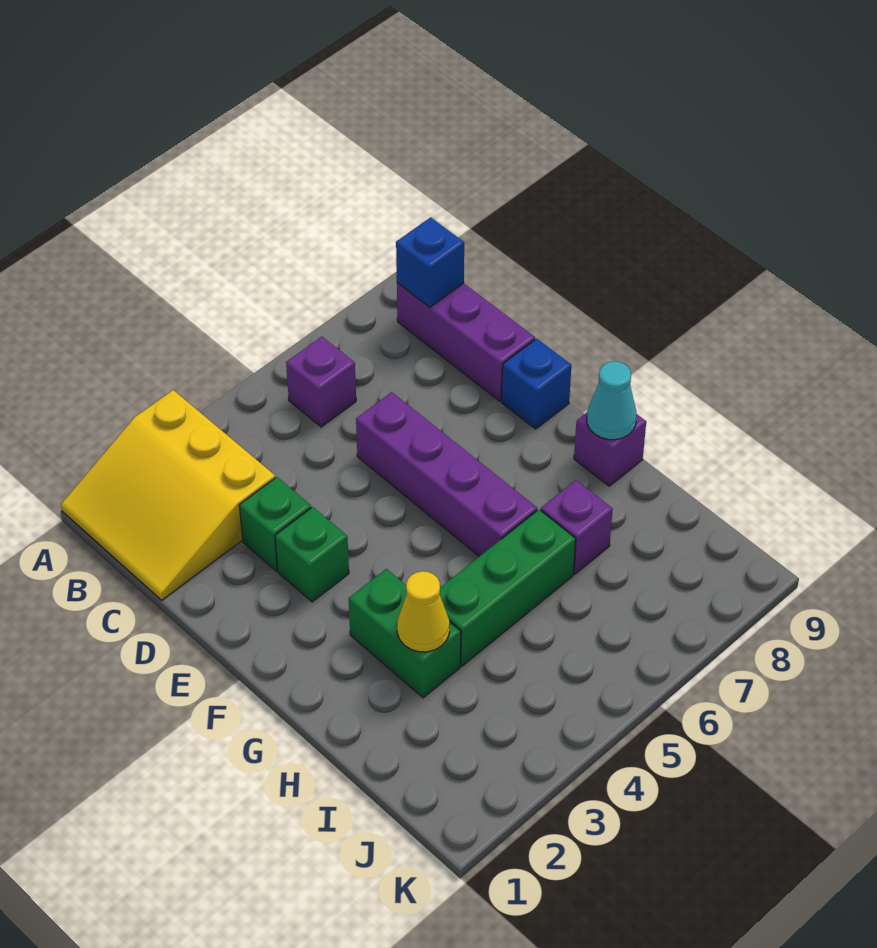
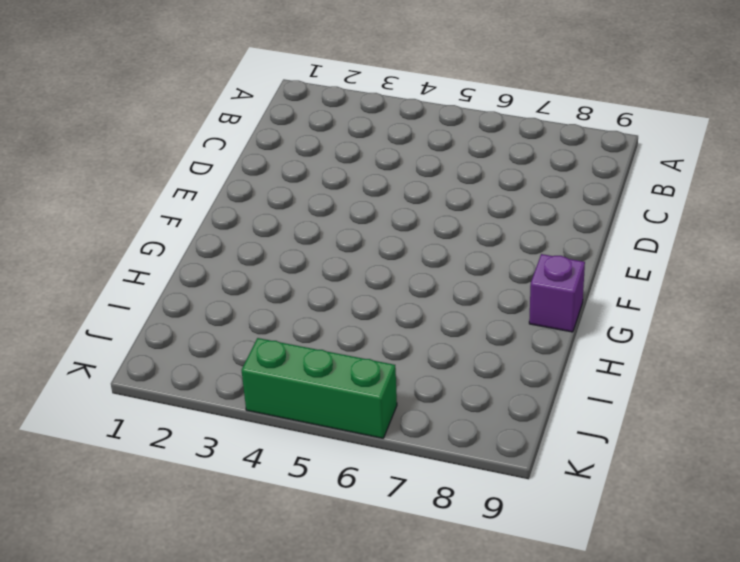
green 1x3 brick [242,338,397,438] -> green 1x3 brick moved to [440,510,576,666]
none -> yellow 3x3 slope [61,390,275,600]
none -> purple 1x1 brick [286,337,356,427]
none -> purple 1x3 brick [397,283,535,401]

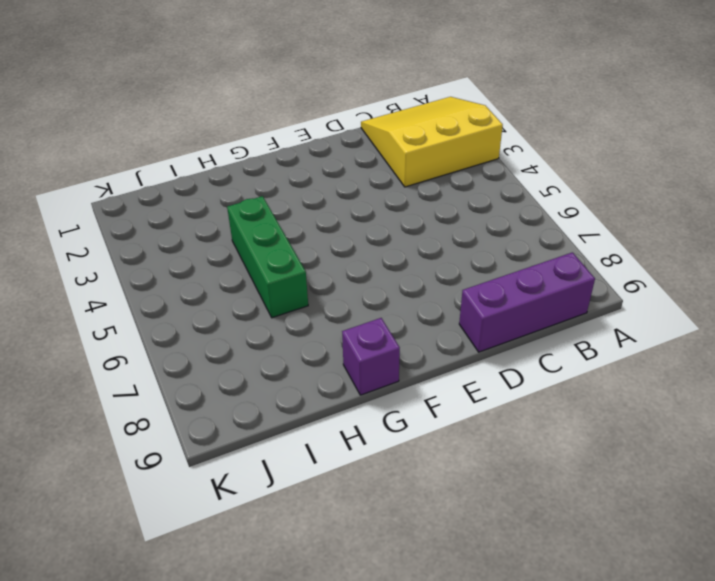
none -> purple 1x1 brick [286,337,356,427]
none -> green 1x1 brick [239,477,311,571]
none -> purple 1x4 brick [356,392,537,556]

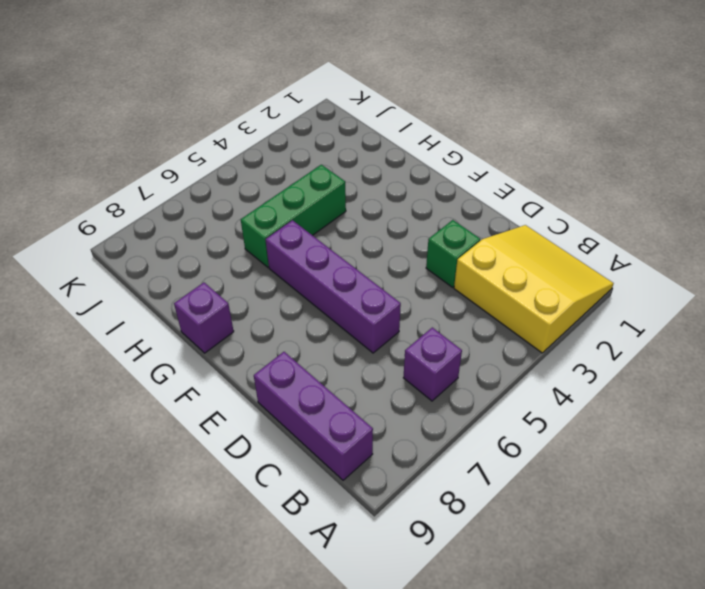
none -> green 1x1 brick [275,507,349,602]
none -> blue 1x1 brick [502,339,571,429]
none -> green 1x2 brick [349,569,461,698]

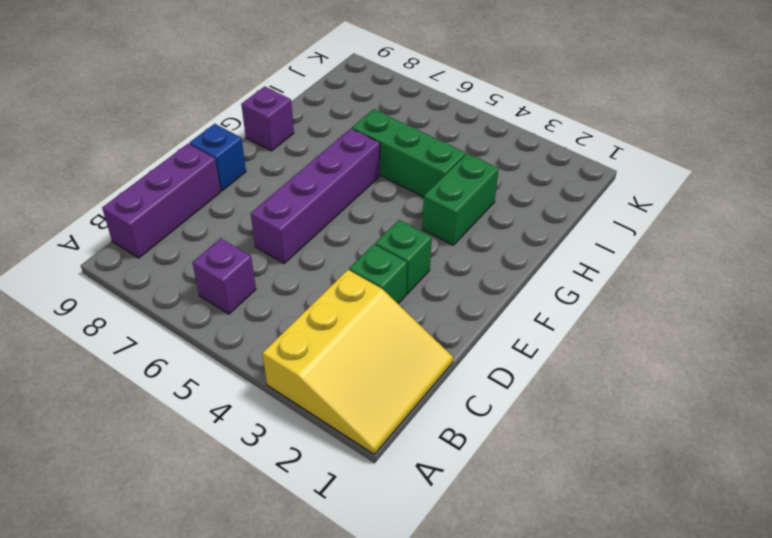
none -> purple 1x1 brick [541,480,613,574]
none -> blue 1x1 brick [396,217,464,307]
none -> cyan 1x1 cone [587,361,637,440]

